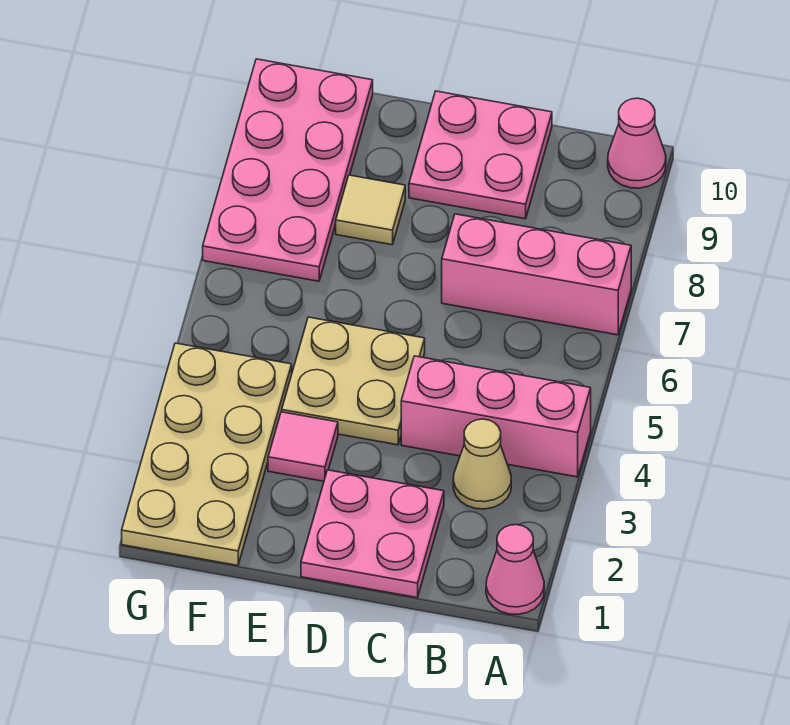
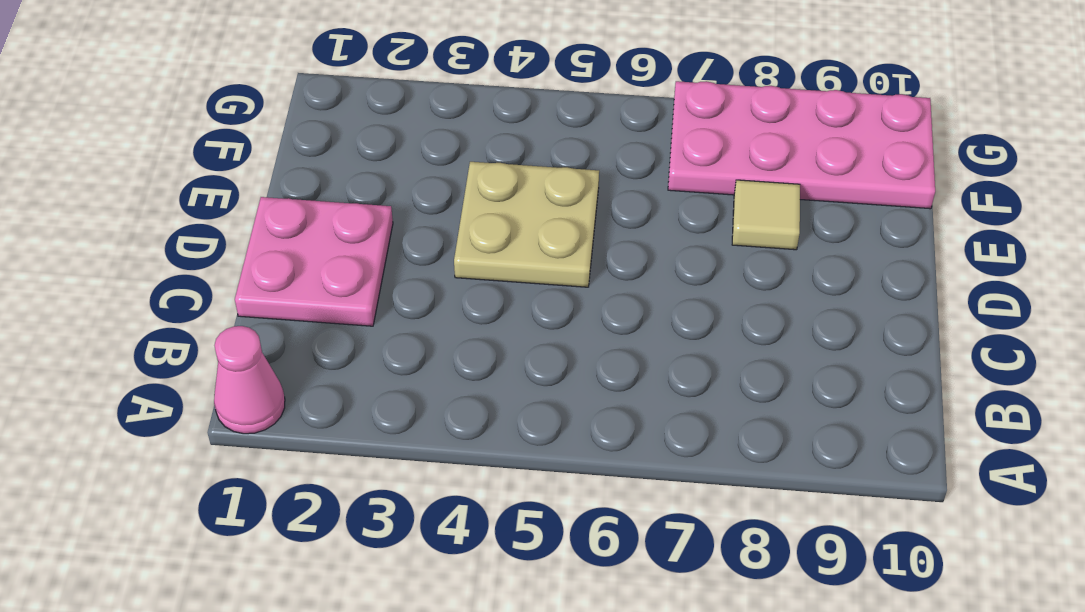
none -> pink 1x3 brick [401,356,591,477]
none -> pink 1x3 brick [442,214,631,335]
none -> pink 1x1 cone [608,98,666,188]

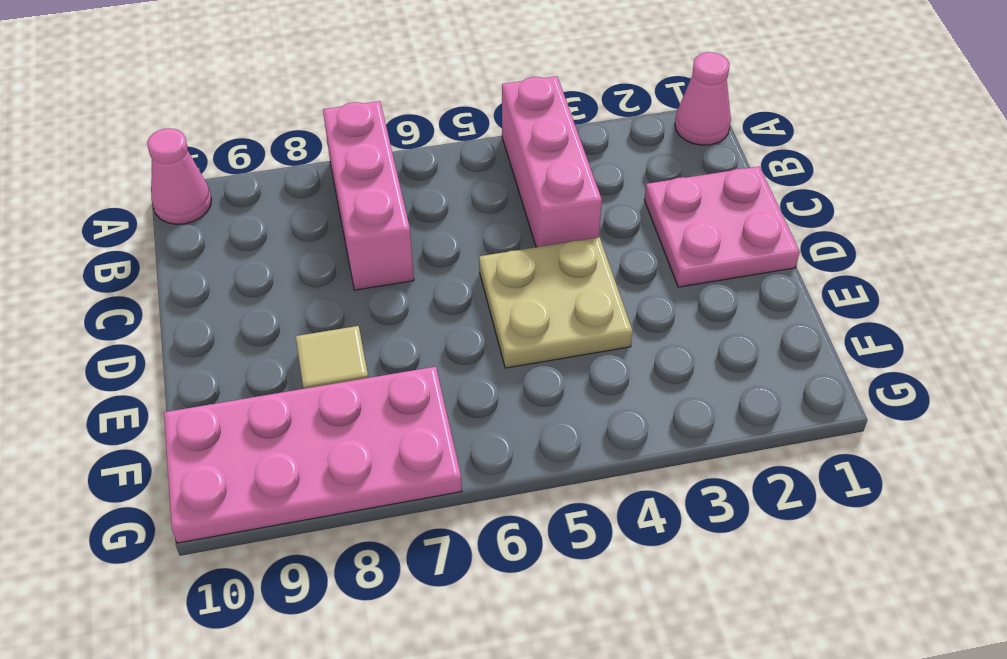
none -> tan 1x1 cone [453,419,511,509]
none -> pink 2x2 plate [409,91,552,219]
none -> pink 1x1 tile [268,412,338,481]

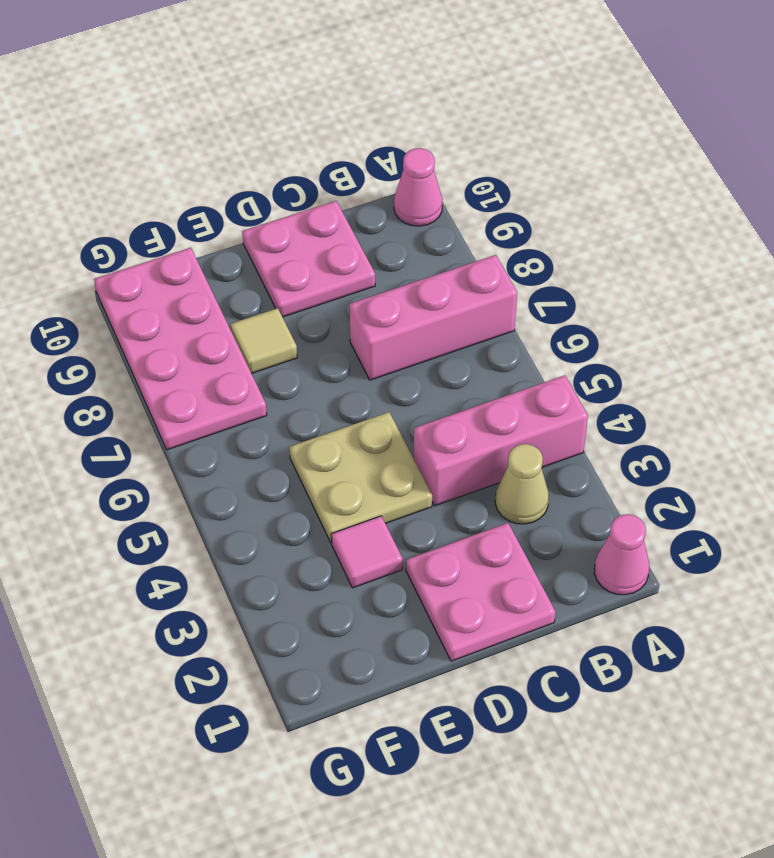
none -> tan 2x4 plate [122,343,292,566]

